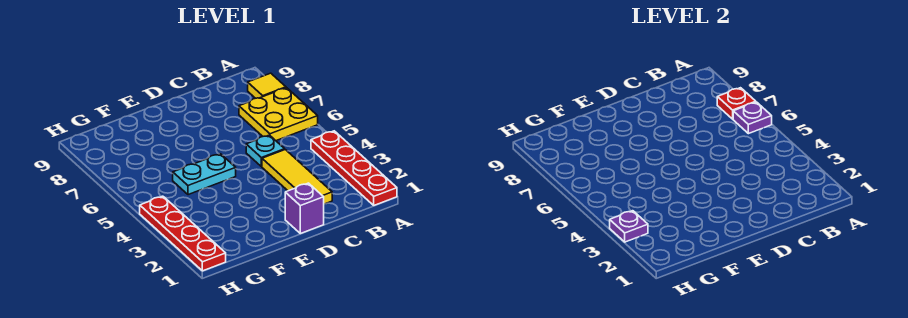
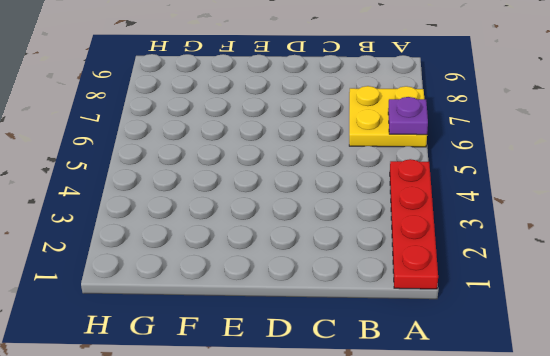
none -> yellow 1x1 tile [248,73,286,98]
none -> yellow 1x3 tile [262,150,332,204]

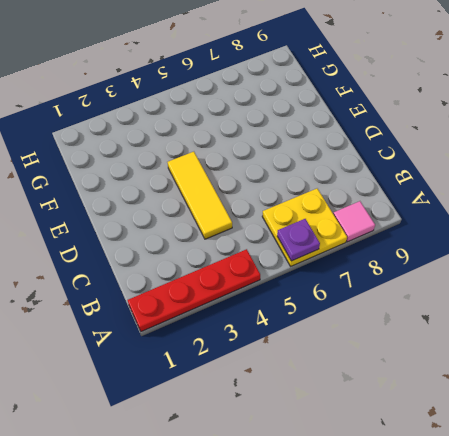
pink 1x1 tile [333,201,375,242] -> yellow 1x1 tile [248,73,286,98]
yellow 1x3 tile [168,152,232,239] -> yellow 1x3 tile turned to [262,150,332,204]
none -> cyan 1x1 plate [246,135,285,167]
none -> purple 1x1 brick [285,183,324,234]

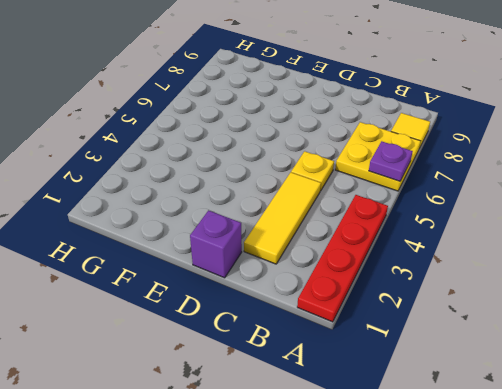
yellow 1x1 plate [291,151,334,191] -> cyan 1x1 plate [246,135,285,167]
none -> cyan 1x2 plate [173,154,236,195]
none -> red 1x4 plate [140,196,226,271]

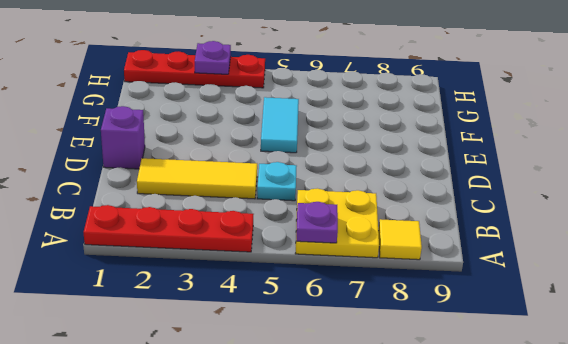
cyan 1x2 tile [261,97,299,153] -> cyan 1x2 plate [173,154,236,195]
none -> red 1x1 plate [717,88,756,119]

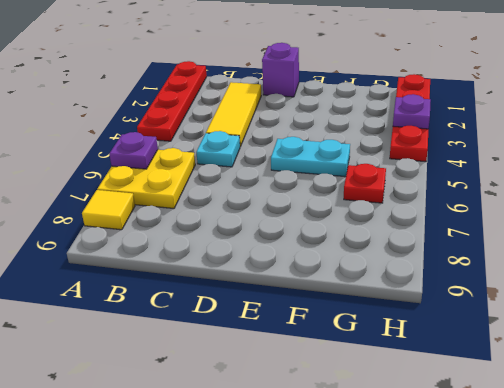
red 1x1 plate [344,164,386,203] -> red 1x1 plate moved to [717,88,756,119]

